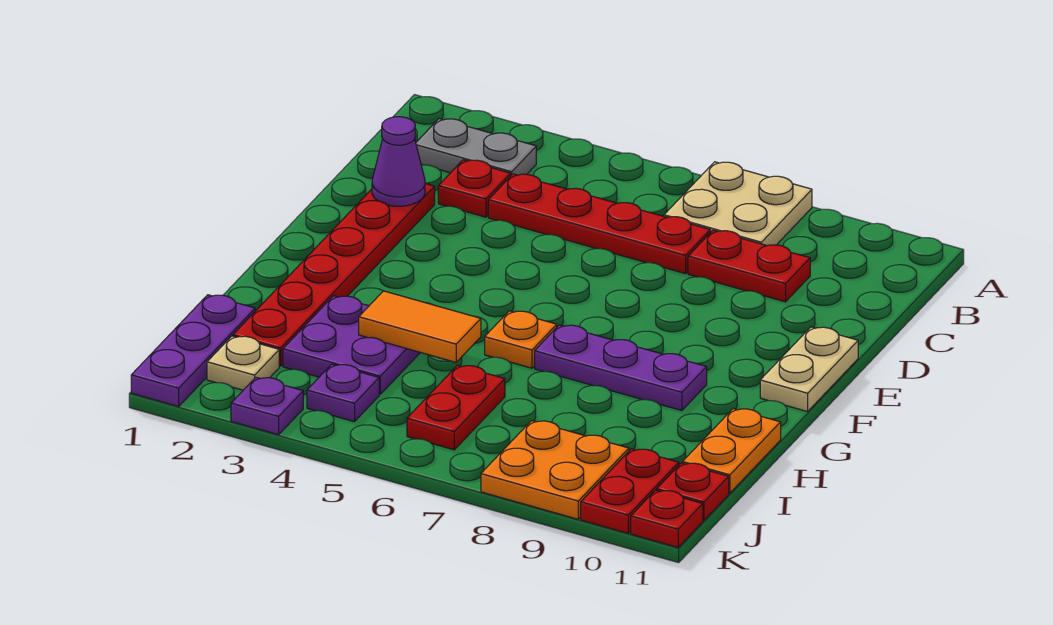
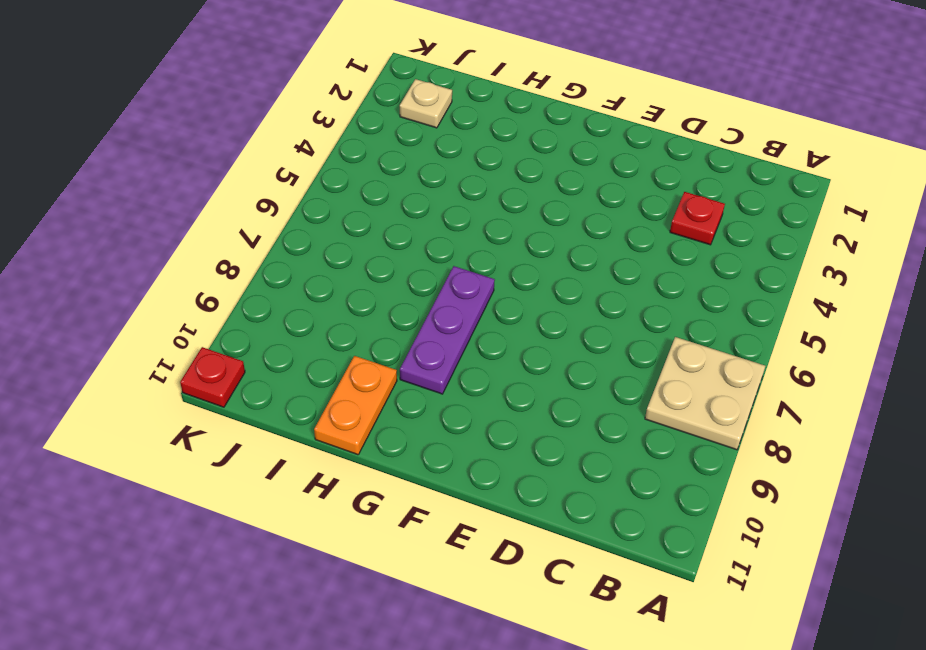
orange 1x2 plate [314,356,397,455] -> orange 1x2 plate turned to [682,409,781,493]
none -> grey 1x2 plate [416,119,536,175]
none -> red 1x4 plate [488,174,710,274]
none -> red 1x2 plate [688,230,810,302]

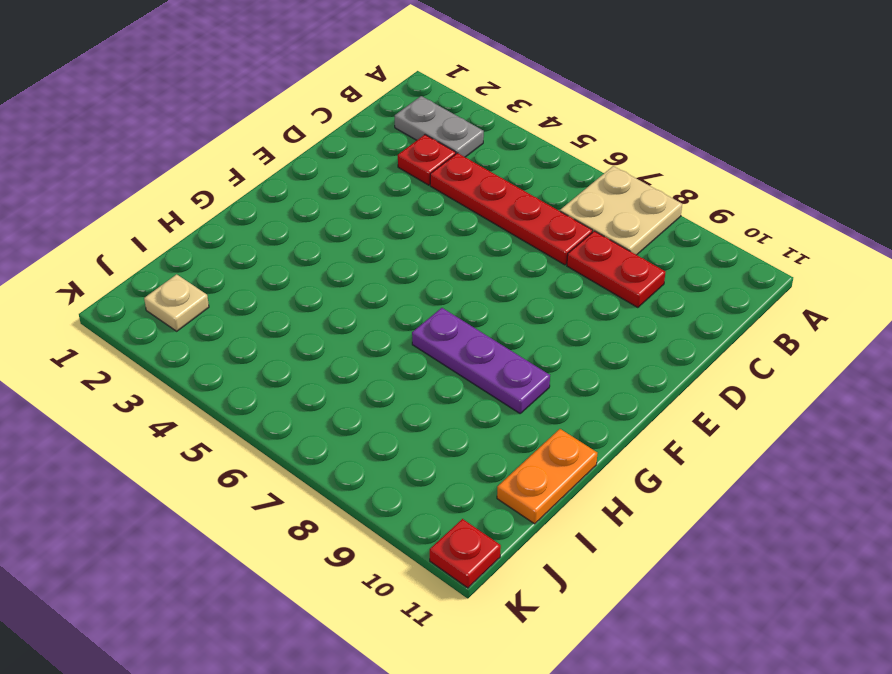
none -> red 1x6 plate [233,184,435,366]
none -> tan 1x2 plate [760,327,858,412]
none -> orange 1x1 plate [485,311,557,368]

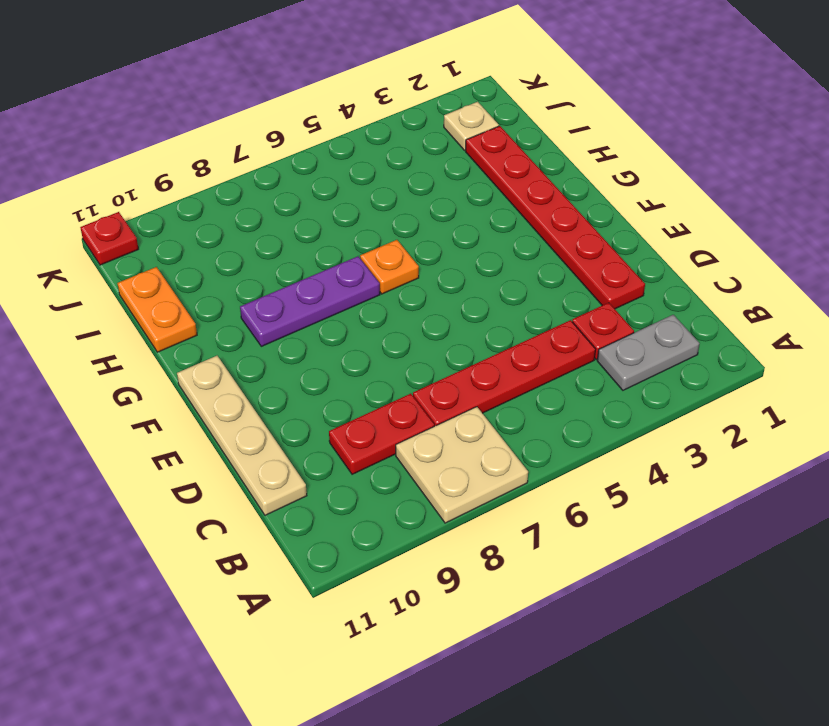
tan 1x4 plate [177,356,307,515] -> tan 1x2 plate [760,327,858,412]
none -> purple 2x2 plate [283,296,420,394]
none -> purple 1x3 plate [131,295,255,406]
none -> red 1x2 plate [407,365,505,450]

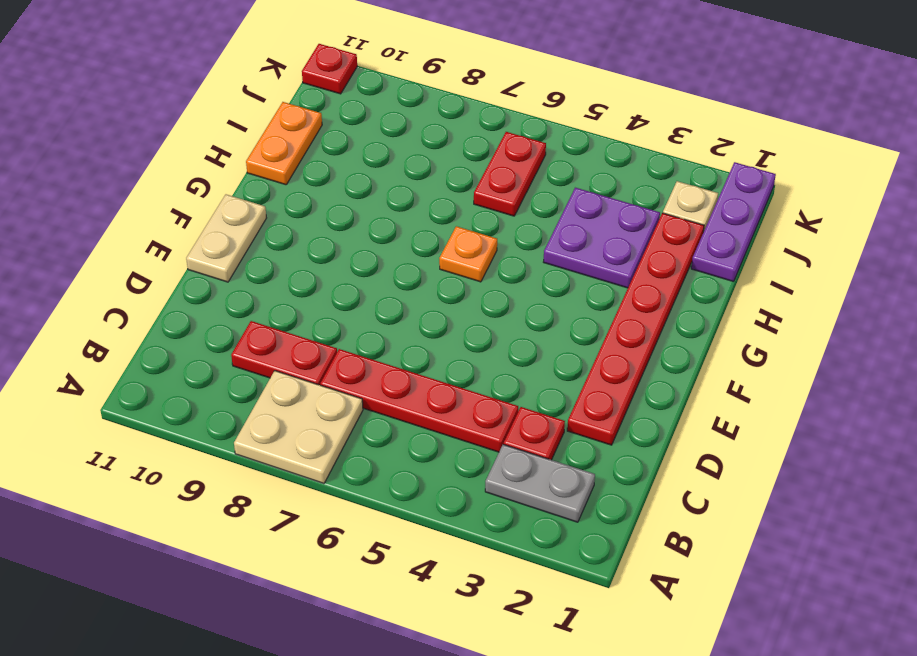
none -> purple 1x3 plate [535,325,707,411]
none -> purple 1x1 plate [307,364,379,422]
none -> orange 2x2 plate [481,421,629,519]

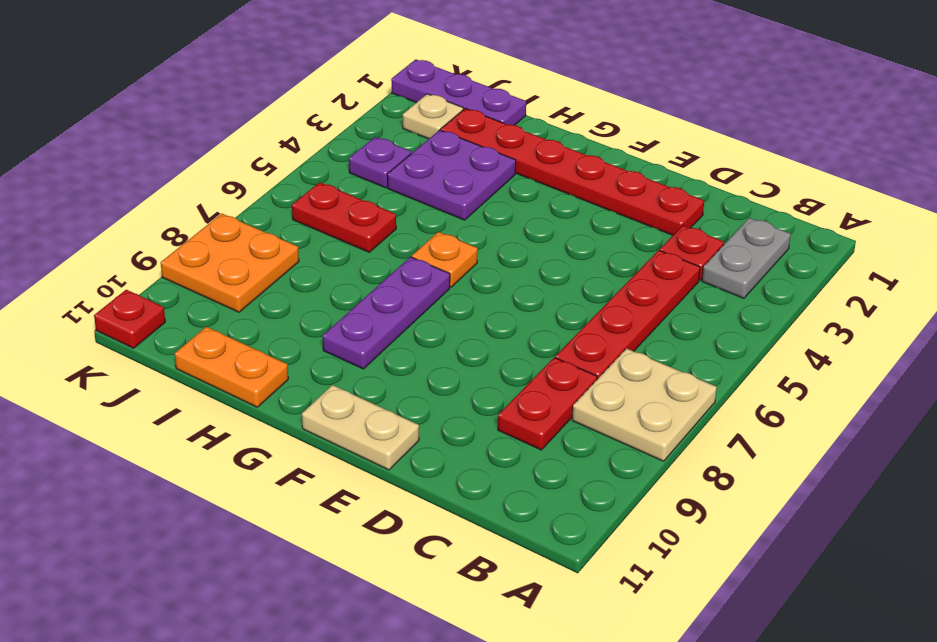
none -> red 1x2 plate [581,449,679,533]
none -> red 1x1 plate [657,463,729,520]
none -> purple 1x1 plate [231,377,303,435]

